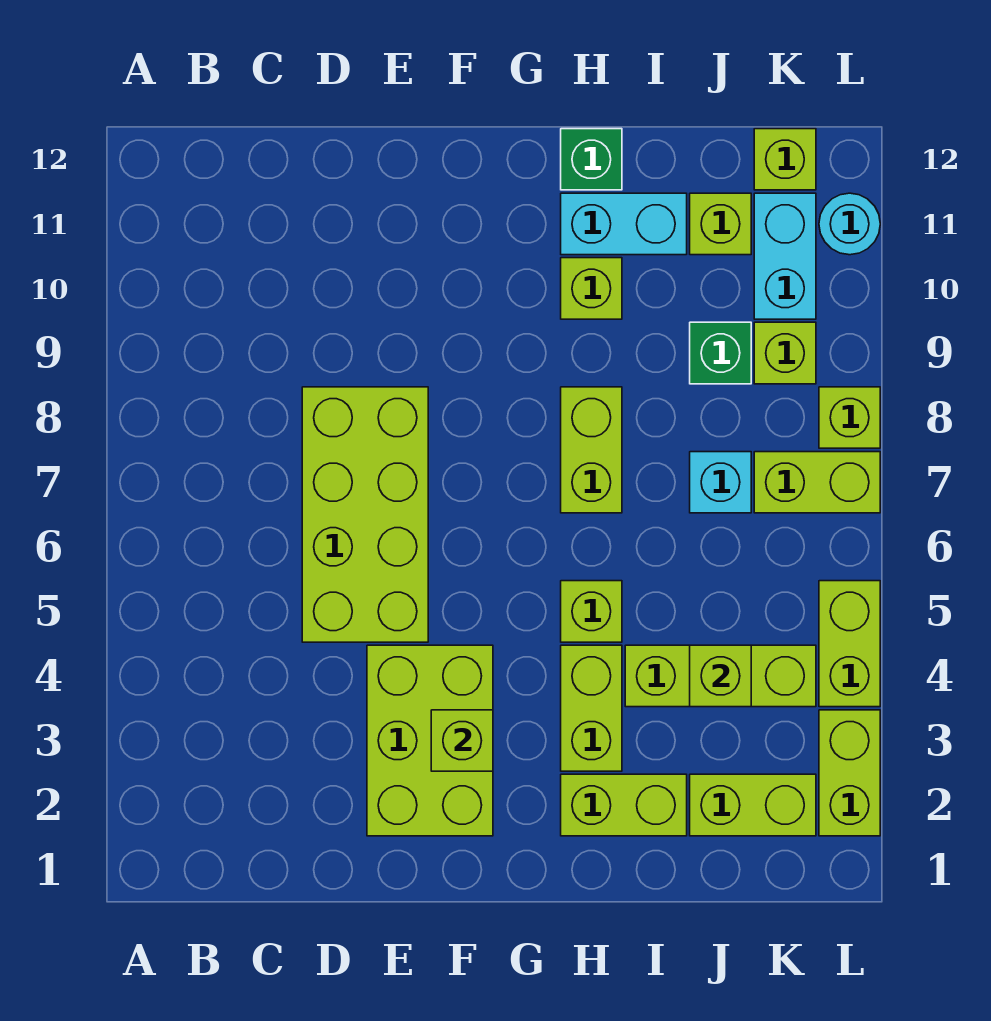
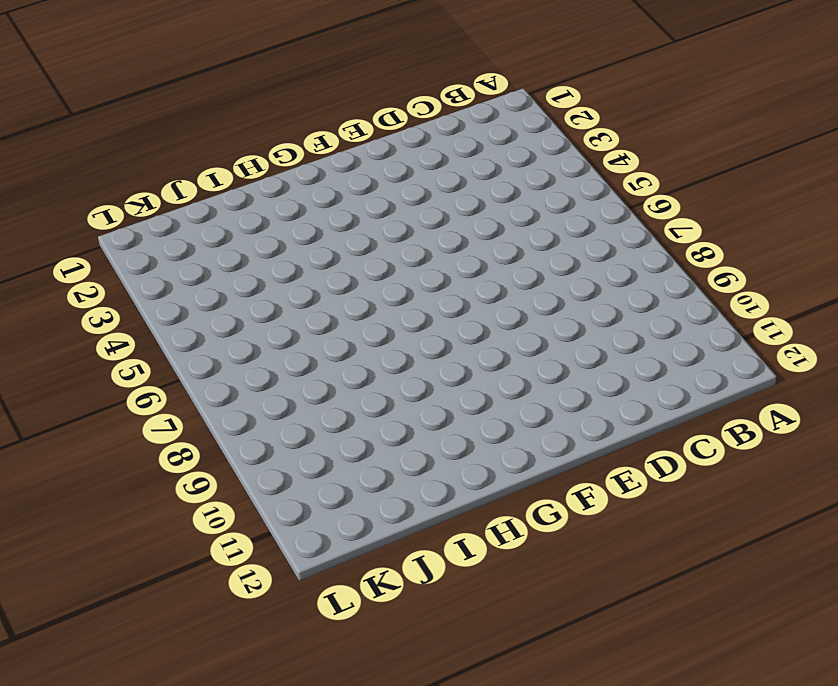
none -> lime 2x4 brick [302,387,428,642]
none -> lime 2x3 brick [367,645,493,836]
none -> lime 1x2 brick [561,774,687,836]

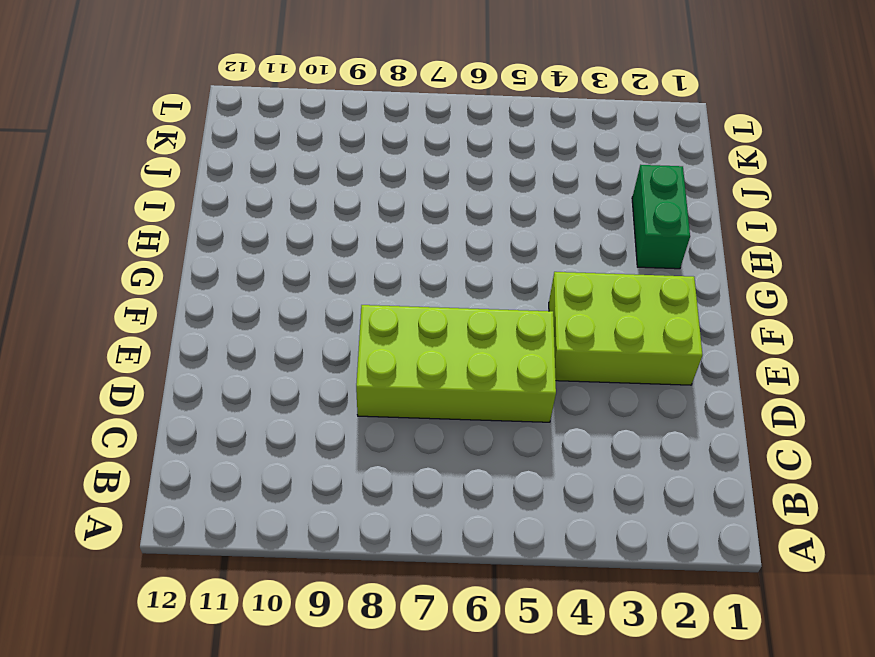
green 1x2 brick [632,165,690,269] -> lime 1x2 brick [561,774,687,836]
none -> lime 1x2 brick [561,645,622,771]
none -> lime 1x1 brick [561,581,622,642]
none -> lime 1x2 brick [561,387,622,513]

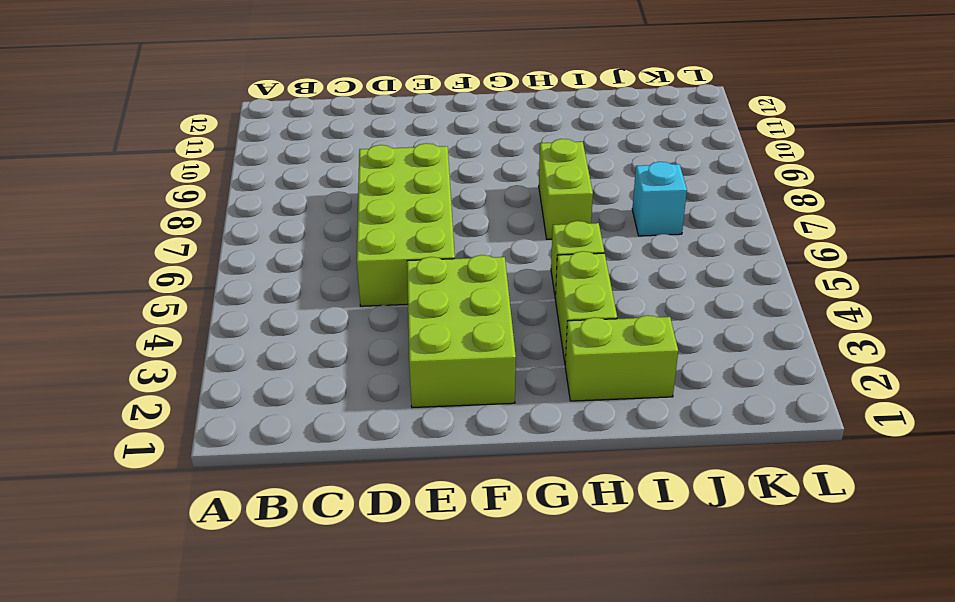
none -> lime 1x1 brick [561,258,622,319]
none -> cyan 1x2 brick [561,193,687,255]
none -> green 1x1 brick [561,129,622,190]

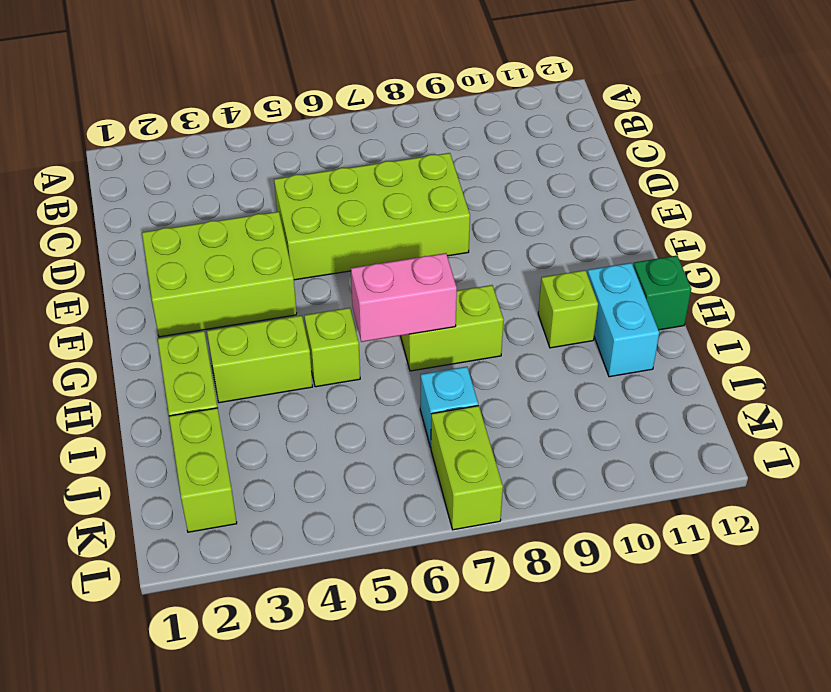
pink 1x2 brick [351,253,457,342] -> none
none -> lime 1x3 brick [625,645,816,707]
none -> green 1x1 brick [690,322,751,384]
none -> lime 1x1 brick [690,193,751,255]

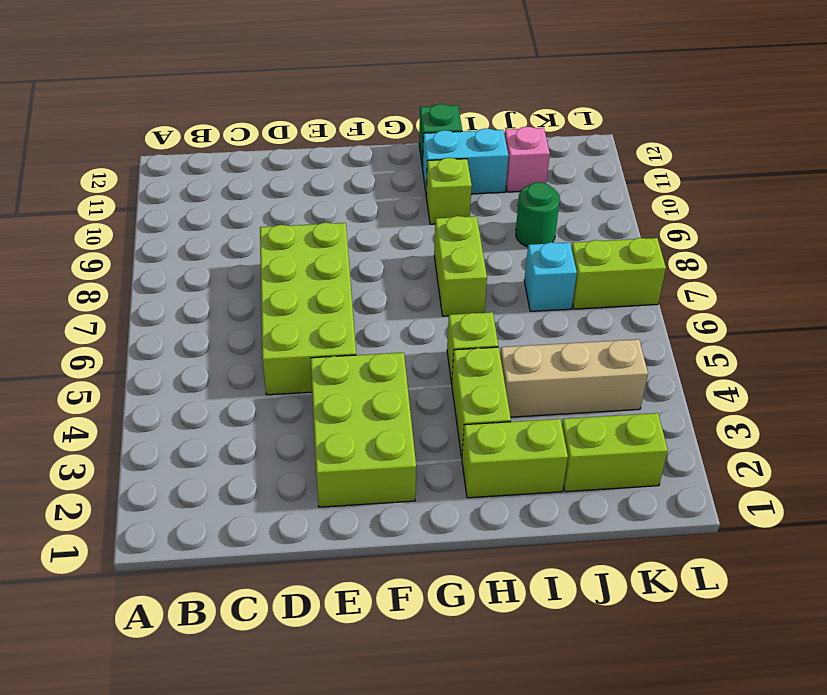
tan 1x3 brick [500,339,648,417] -> lime 1x3 brick [625,645,816,707]
green 1x1 round brick [516,182,560,247] -> green 1x1 brick [690,322,751,384]
pink 1x1 brick [505,127,550,192] -> lime 1x1 brick [690,193,751,255]
none -> lime 1x1 brick [754,322,816,384]
none -> cyan 1x2 brick [754,193,816,319]
none -> lime 1x1 brick [754,129,816,190]

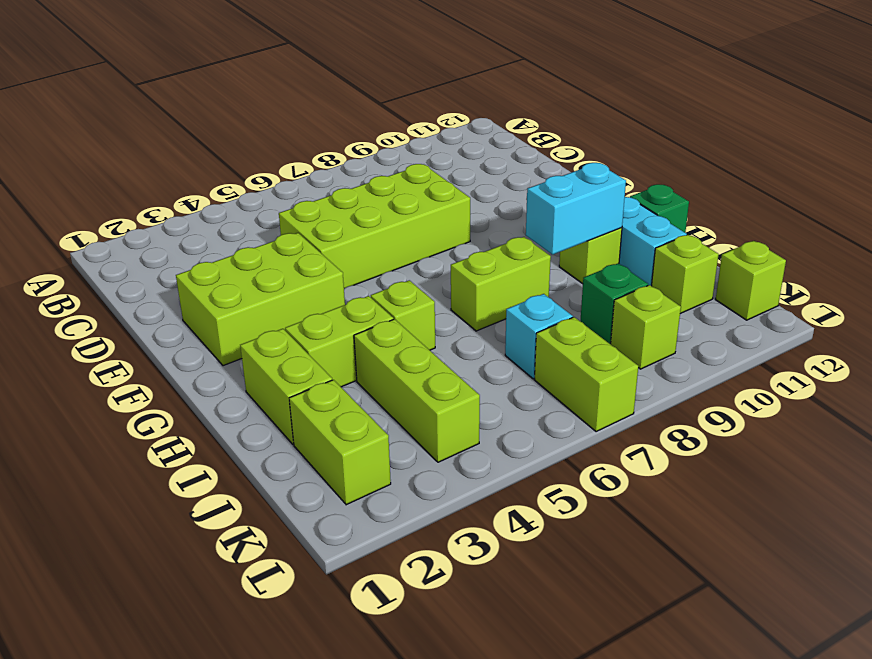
cyan 1x2 brick [526,163,626,255] -> cyan 1x2 brick moved to [754,193,816,319]
none -> lime 1x2 brick [819,710,880,836]
none -> lime 1x2 brick [819,581,880,707]
none -> lime 1x1 brick [819,387,880,448]

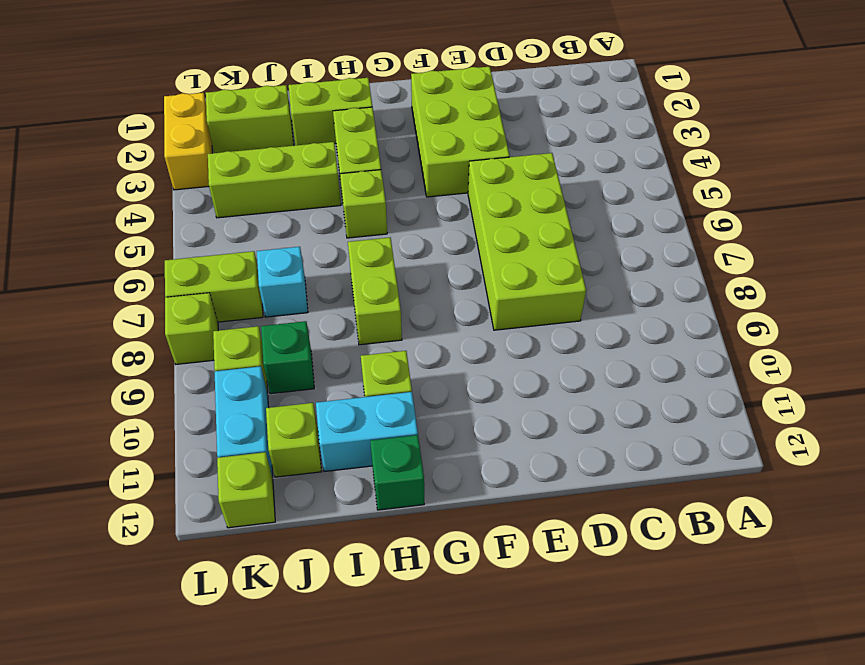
yellow 1x2 brick [164,93,212,190] -> lime 1x2 brick [819,710,880,836]
none -> lime 1x2 brick [819,581,880,707]
none -> cyan 1x1 round brick [819,193,880,255]
none -> lime 1x1 brick [431,710,493,771]

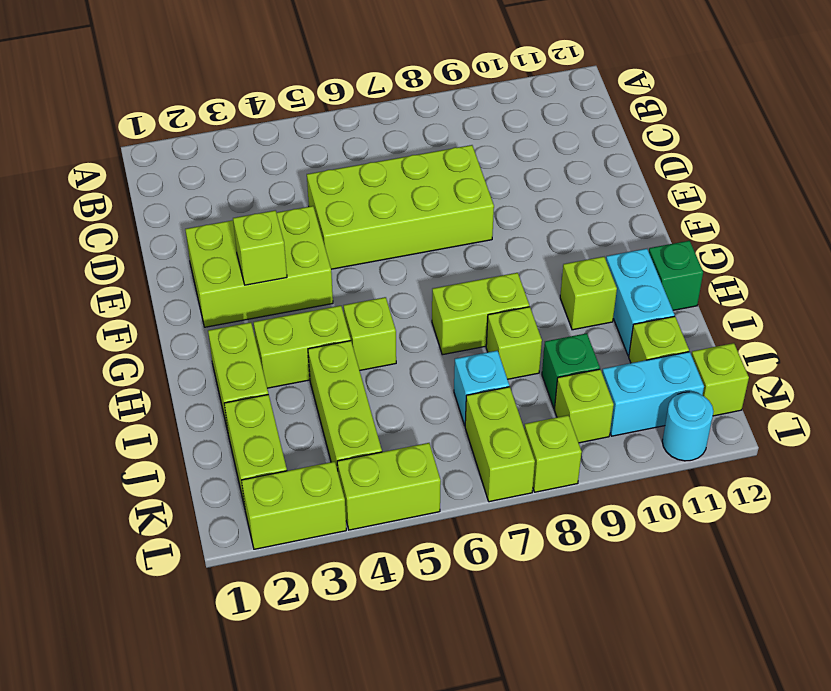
lime 1x1 brick [486,307,542,379] -> lime 1x1 brick moved to [690,645,751,707]

